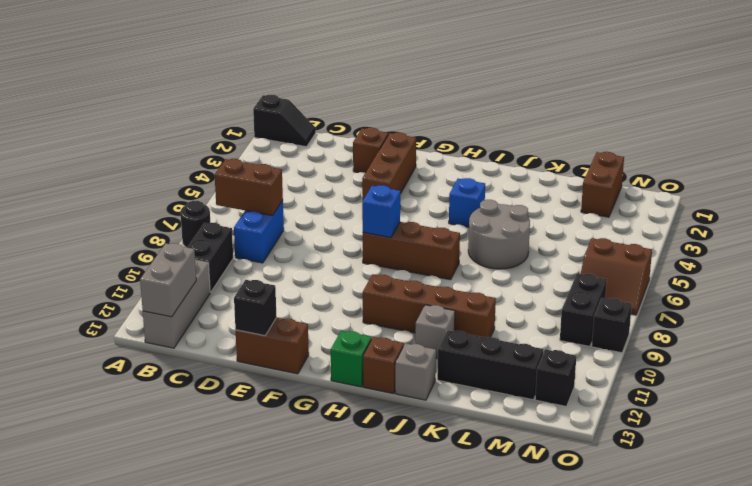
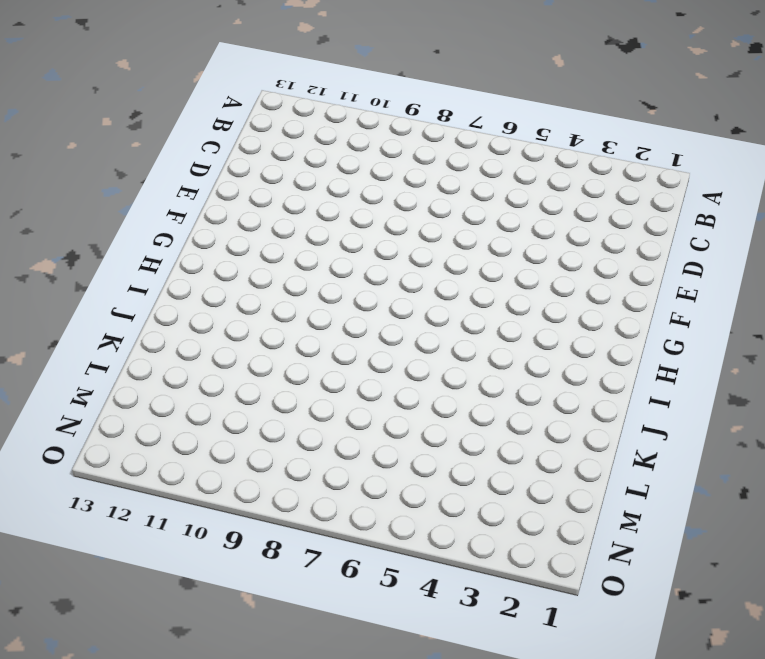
none -> black 1x2 slope [253,95,316,147]
none -> black 1x1 round brick [180,201,210,247]
none -> black 1x2 brick [187,223,233,292]

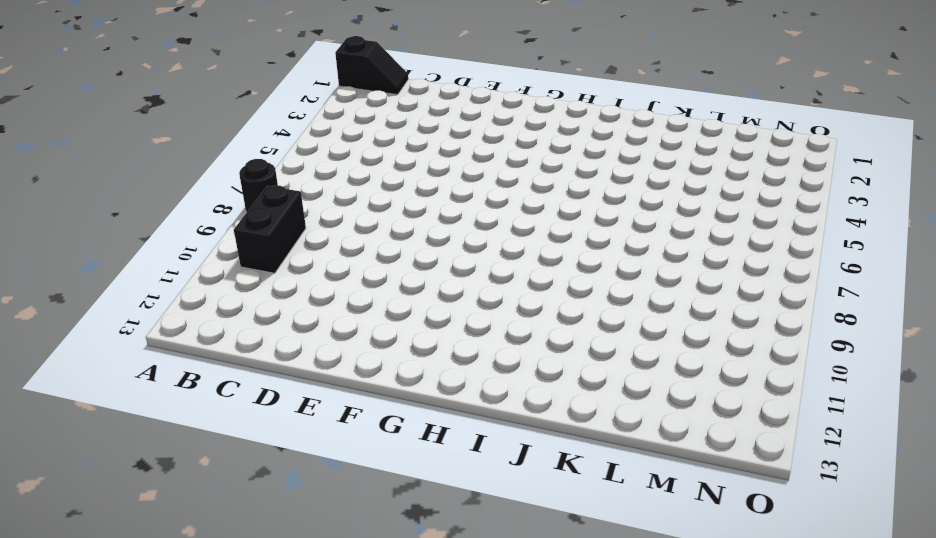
none -> grey 1x3 brick [143,259,210,348]
none -> blue 1x2 brick [234,201,284,263]
none -> brown 1x1 brick [353,128,388,173]

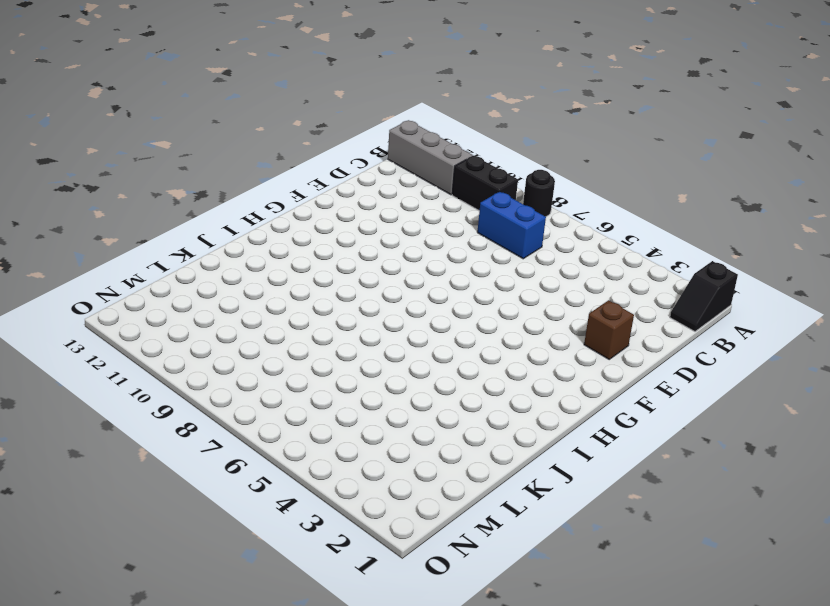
none -> brown 1x2 brick [236,318,309,374]
none -> brown 1x3 brick [362,132,416,200]
none -> brown 1x3 brick [363,222,460,280]

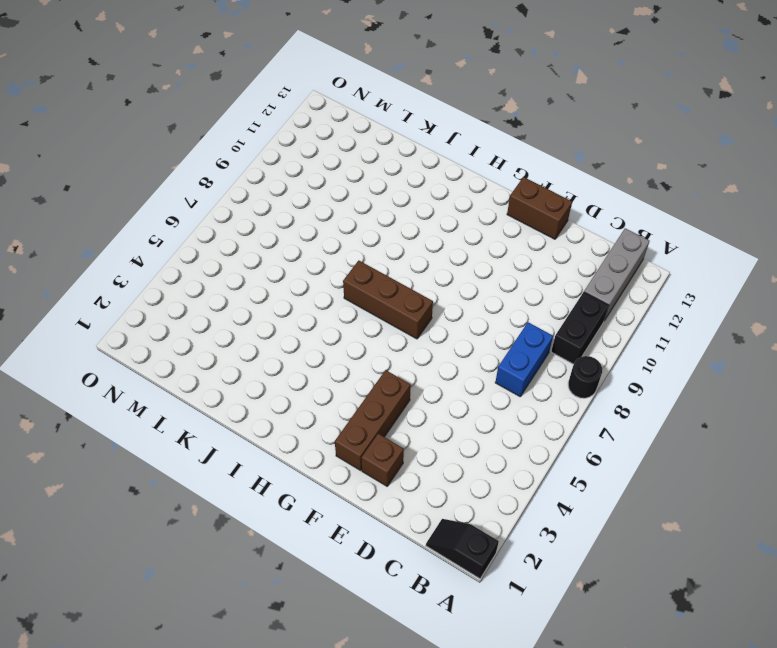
none -> brown 1x4 brick [363,274,496,338]
none -> green 1x1 brick [331,331,371,387]
none -> blue 1x1 brick [449,178,485,227]

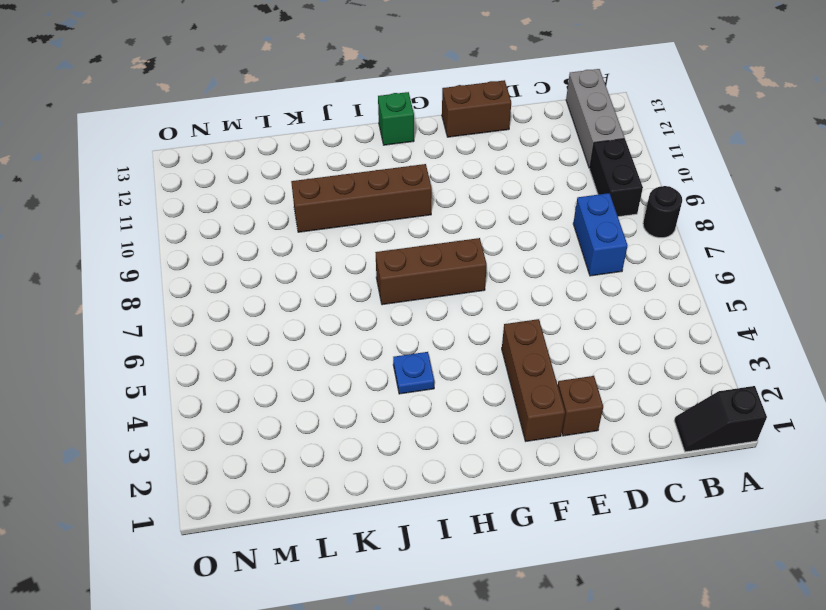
blue 1x1 plate [393,352,434,394] -> blue 1x1 brick [449,178,485,227]
none -> brown 1x1 brick [363,337,404,394]
none -> grey 2x2 round brick [468,200,530,269]
none -> grey 1x1 brick [415,305,455,359]

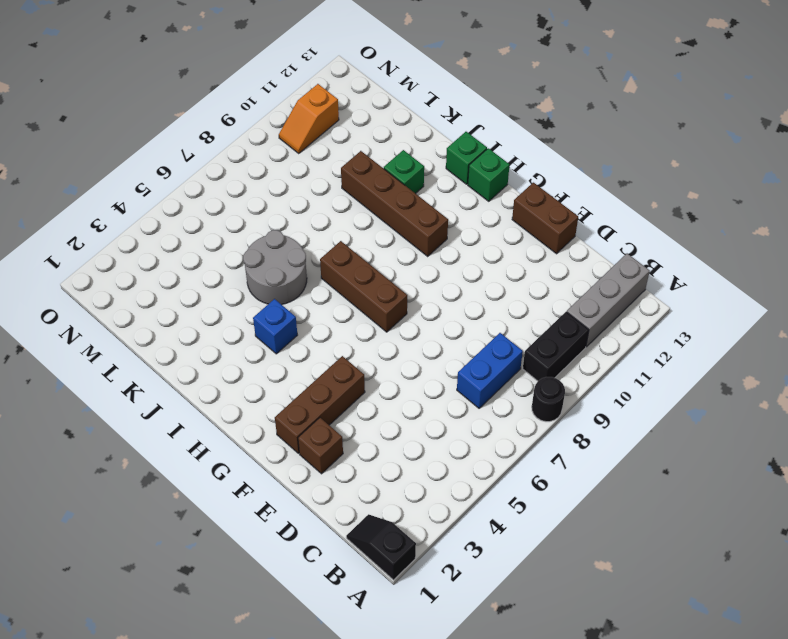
green 1x1 brick [446,132,487,184] -> brown 1x1 brick [363,337,404,394]
green 1x1 brick [384,150,424,194] -> grey 1x1 brick [415,305,455,359]
orange 1x2 slope [279,84,339,153] -> none
none -> grey 1x1 brick [395,343,436,400]
none -> black 1x3 brick [437,330,543,400]
none -> brown 1x2 brick [581,152,624,217]

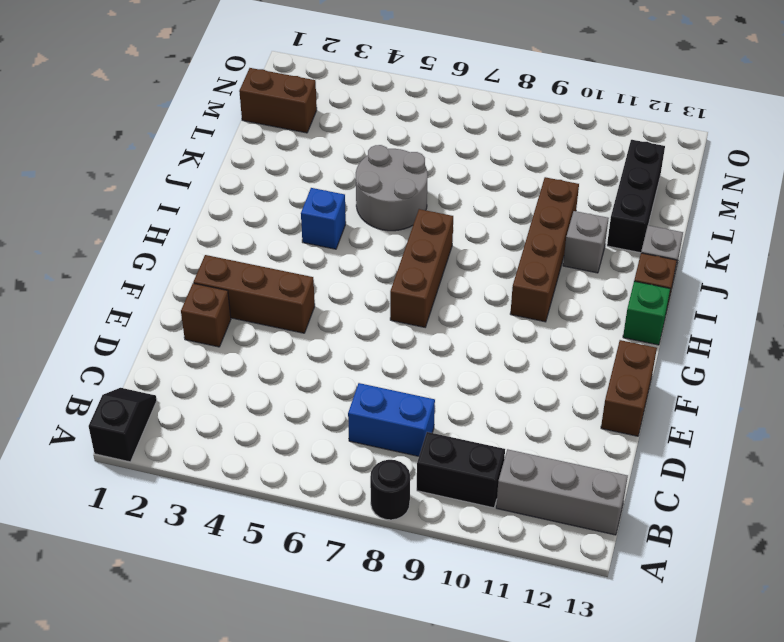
none -> brown 2x2 slope [581,238,652,315]
none -> black 1x2 brick [560,274,607,346]
none -> black 1x1 brick [535,349,576,406]

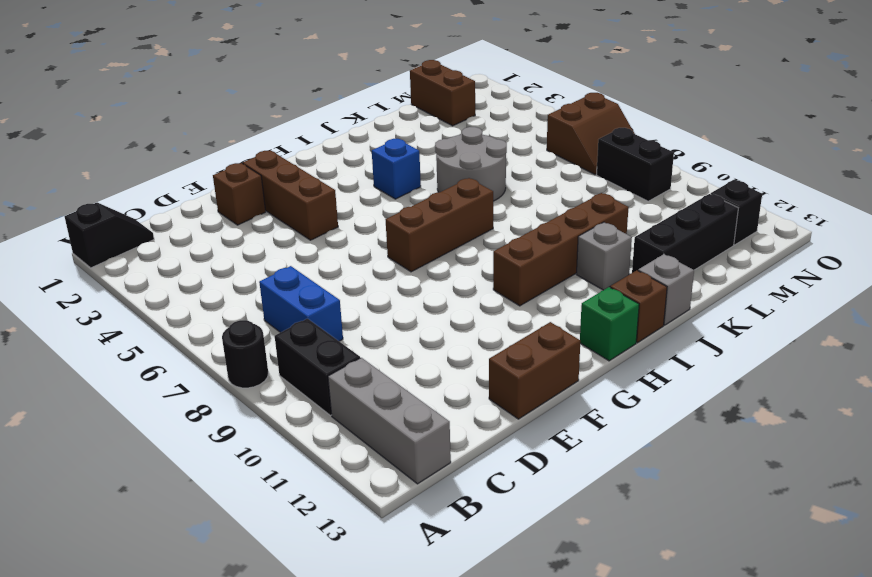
none -> black 1x1 brick [592,298,632,353]
none -> brown 1x2 brick [215,159,283,215]
none -> grey 1x2 brick [140,243,196,317]

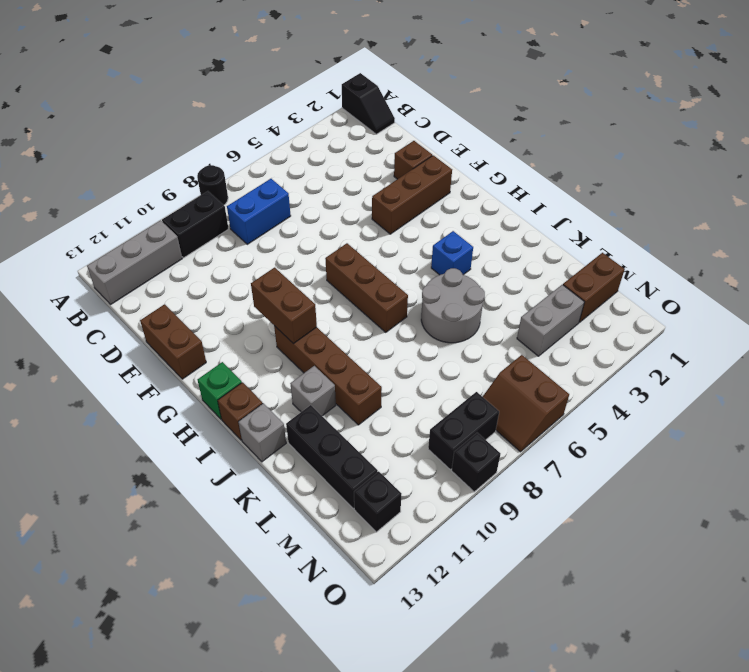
brown 1x2 brick [251,268,317,344] -> brown 1x2 brick moved to [215,159,283,215]
grey 1x2 brick [517,285,584,356] -> grey 1x2 brick moved to [140,243,196,317]
none -> black 1x1 brick [234,280,277,336]
none -> blue 1x1 brick [362,185,400,238]

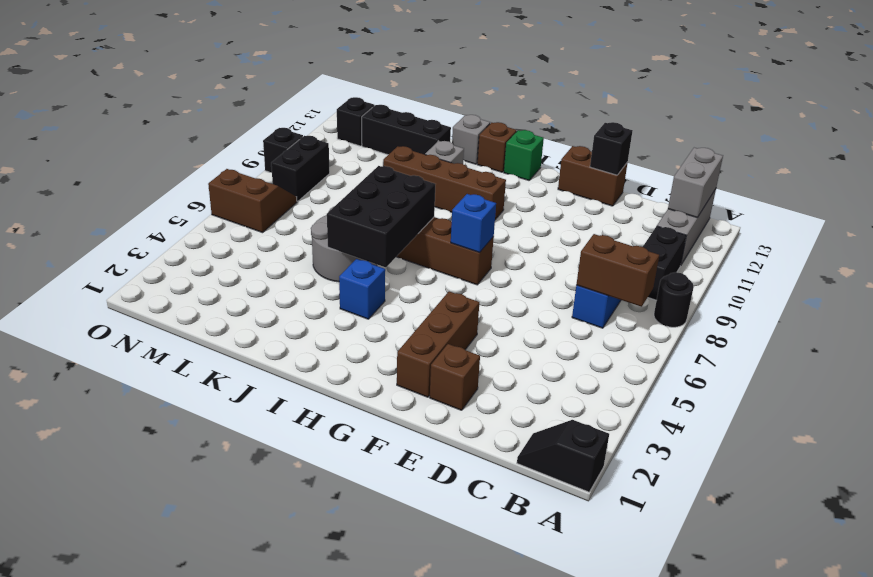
black 2x3 brick [327,166,435,267] -> none
none -> brown 1x2 brick [581,152,624,217]

